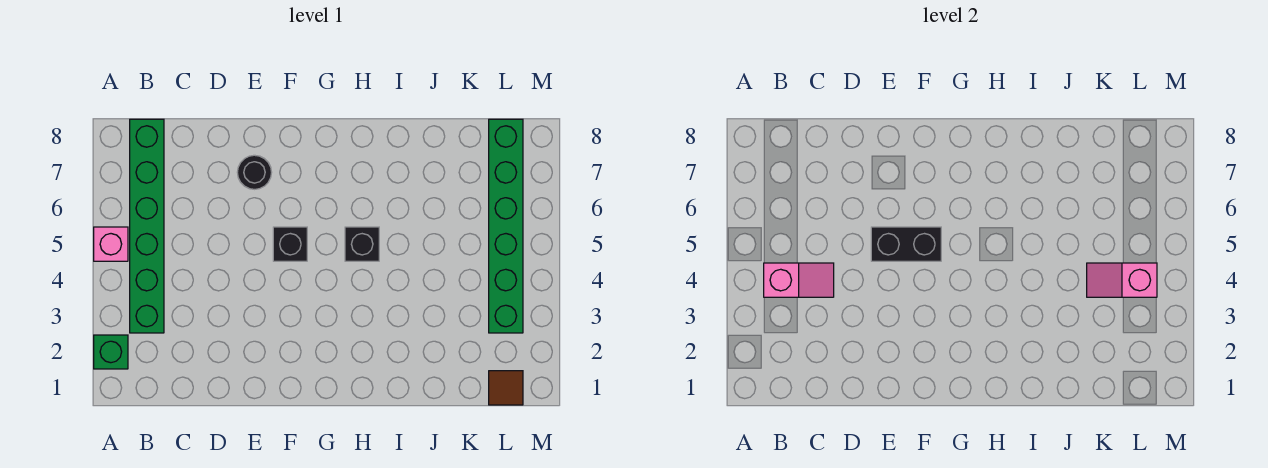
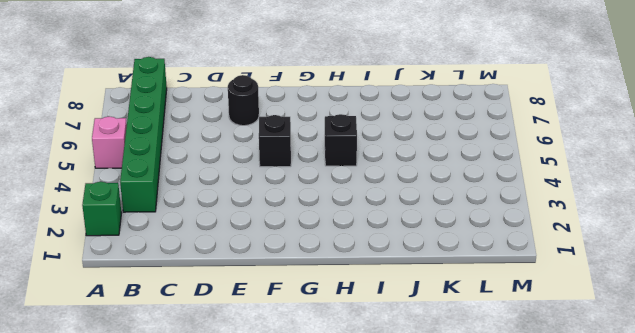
none -> brown 1x1 tile [489,371,523,405]
none -> green 1x6 brick [489,119,523,333]

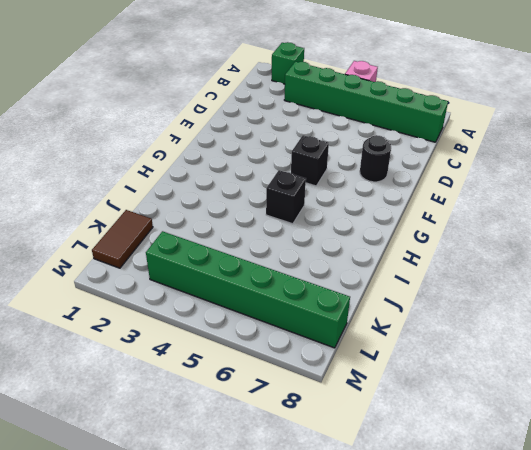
brown 1x2 tile [92,210,153,268] -> brown 1x1 tile [489,371,523,405]
none -> pink 1x2 slope [764,263,834,297]
none -> black 1x2 brick [871,227,941,261]

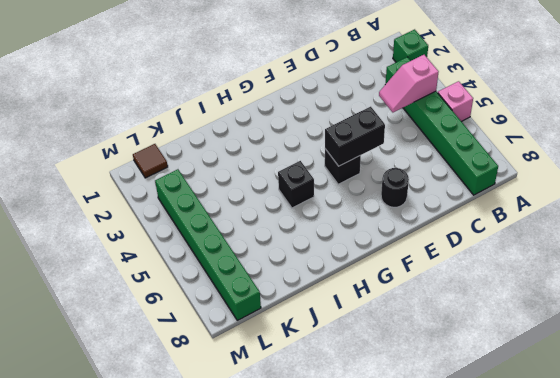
none -> pink 1x2 slope [1087,263,1157,297]

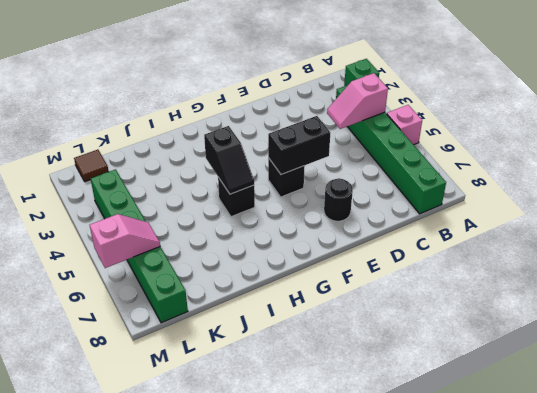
black 1x2 slope [204,126,254,194] -> none
pink 1x2 slope [90,214,160,268] -> pink 1x2 slope moved to [1087,263,1157,297]

